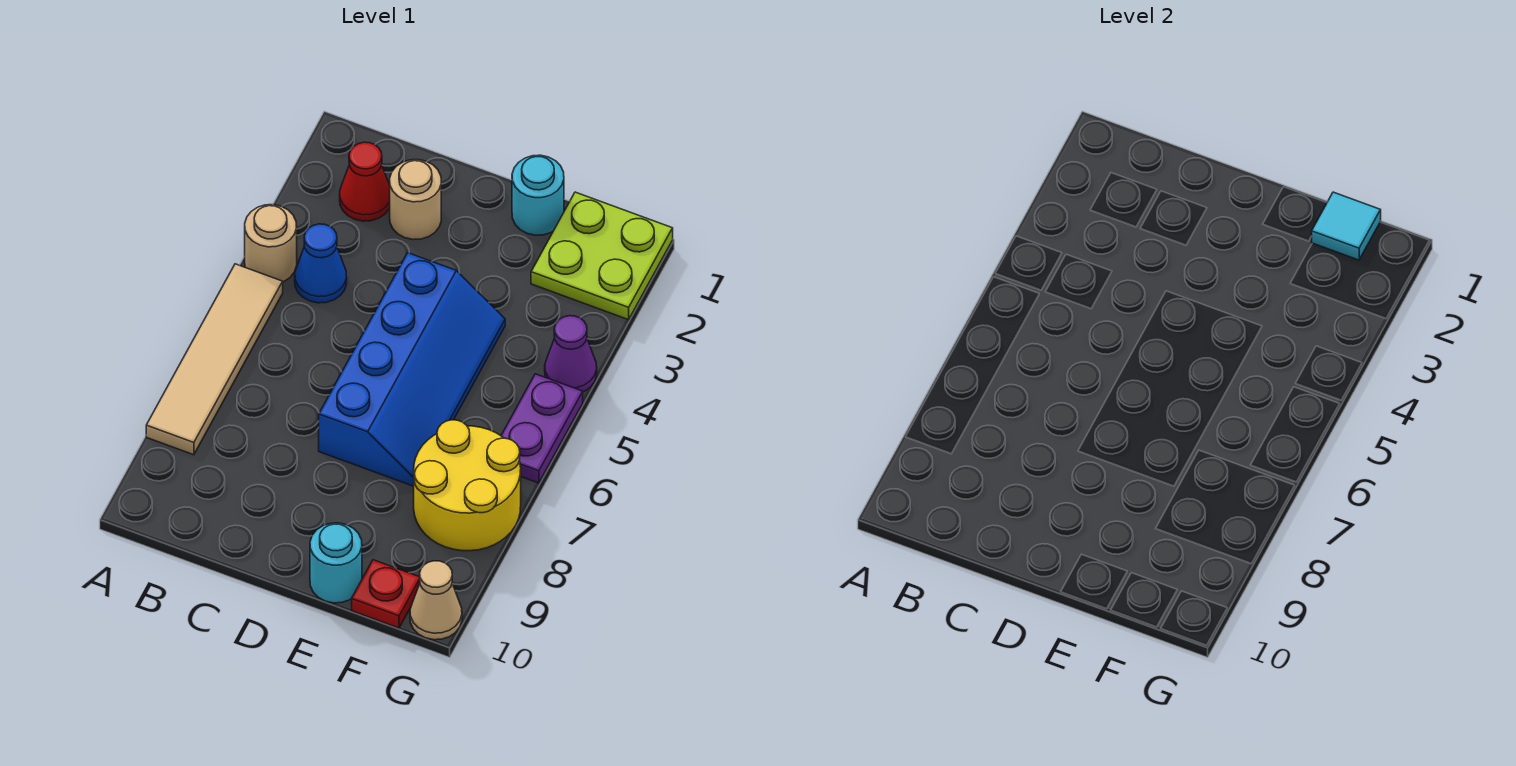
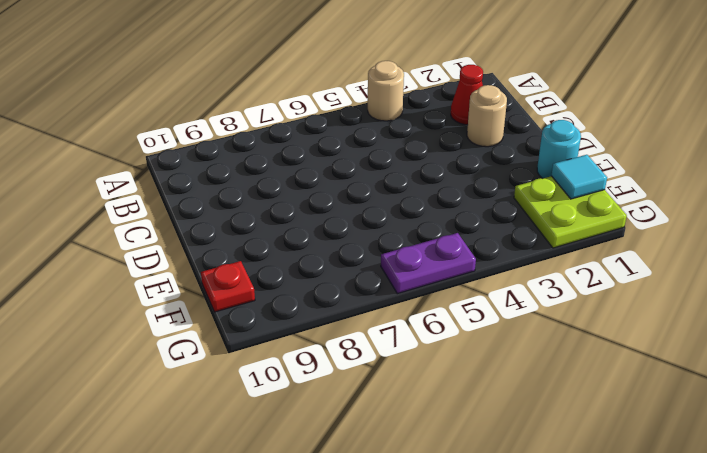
none -> tan 1x4 tile [146,264,283,455]
none -> blue 1x1 cone [295,224,347,303]
none -> blue 2x4 slope [319,253,505,486]

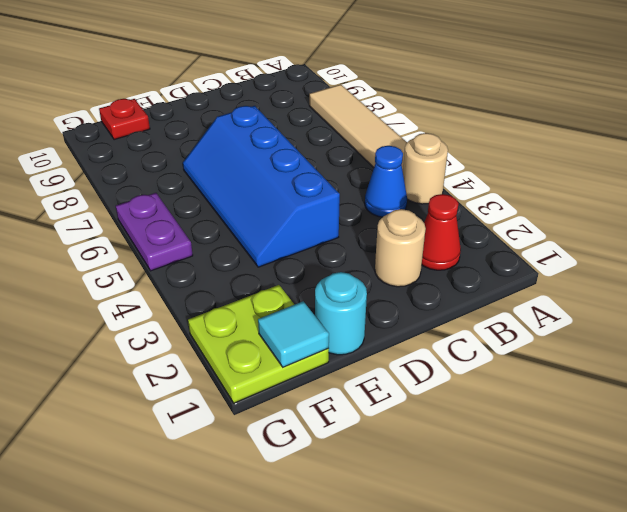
none -> cyan 1x1 round brick [310,523,362,603]
none -> yellow 2x2 round brick [414,420,521,551]
none -> purple 1x1 cone [545,316,597,392]

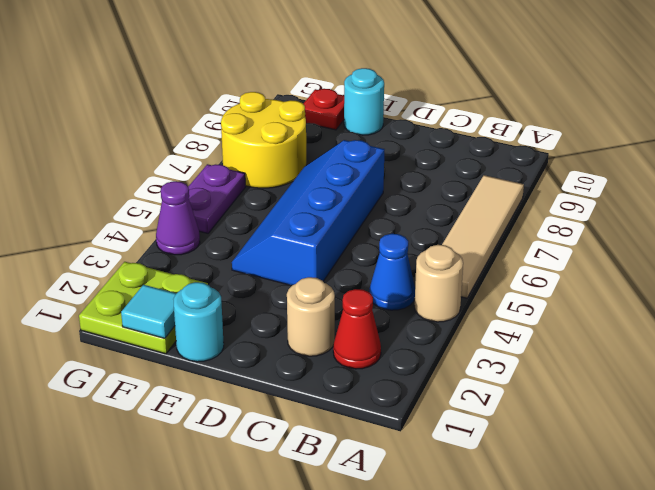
none -> tan 1x1 cone [410,561,462,640]

